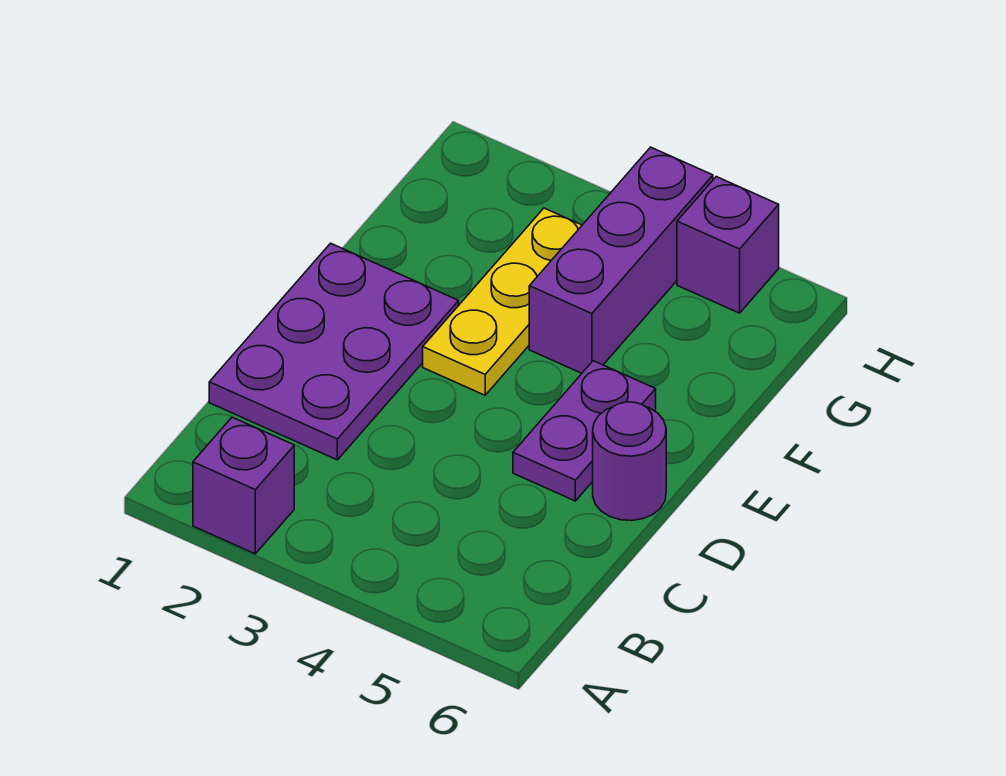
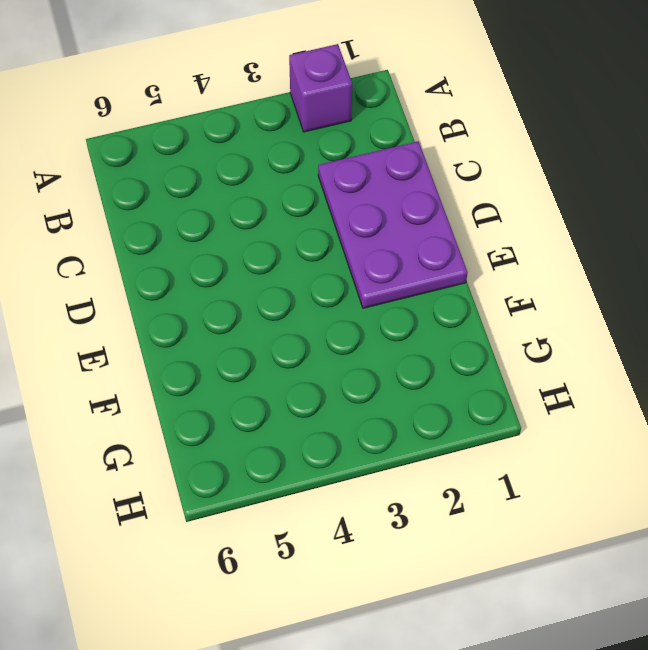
none -> purple 1x2 plate [513,361,656,501]
none -> purple 1x1 round brick [593,402,666,521]

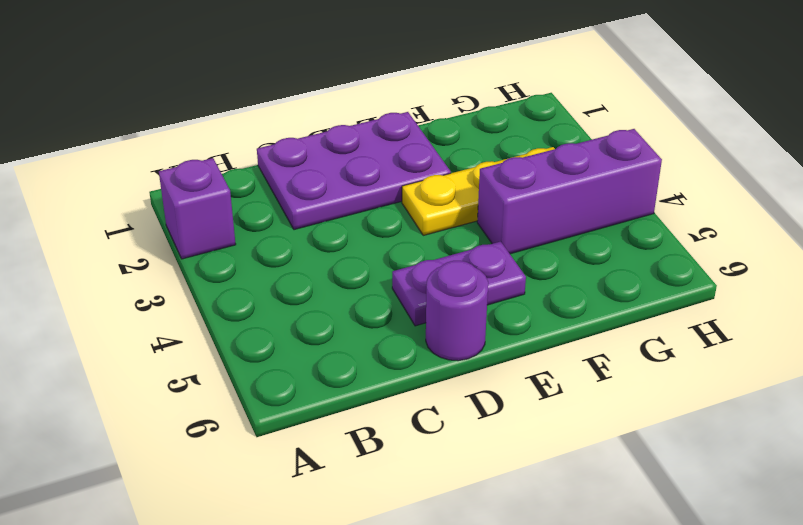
none -> purple 1x1 brick [677,177,779,313]

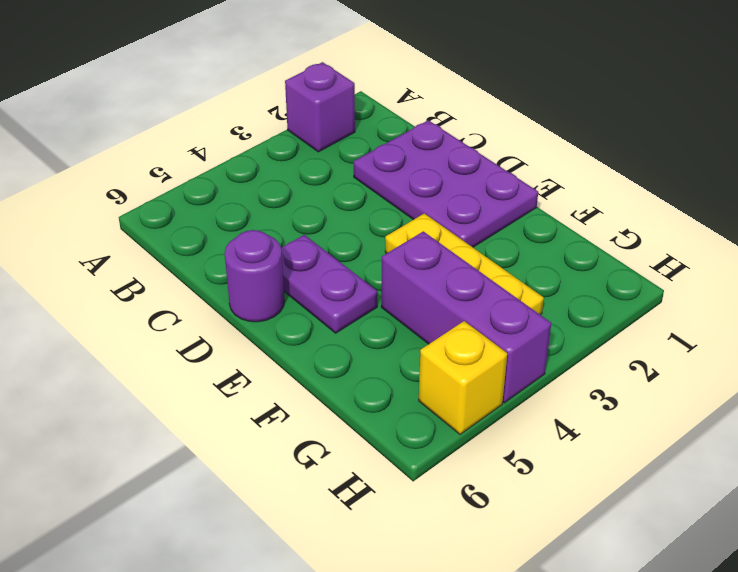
yellow 1x1 brick [419,321,507,434] -> purple 1x1 brick [677,177,779,313]

